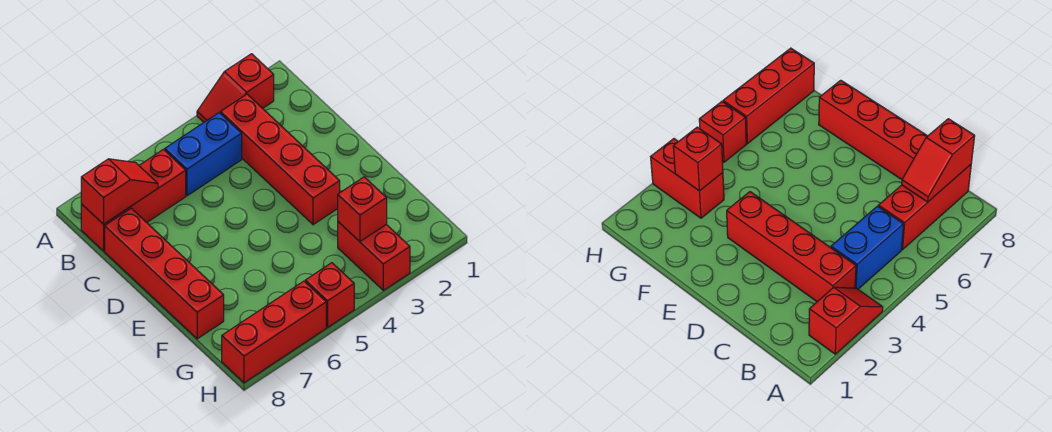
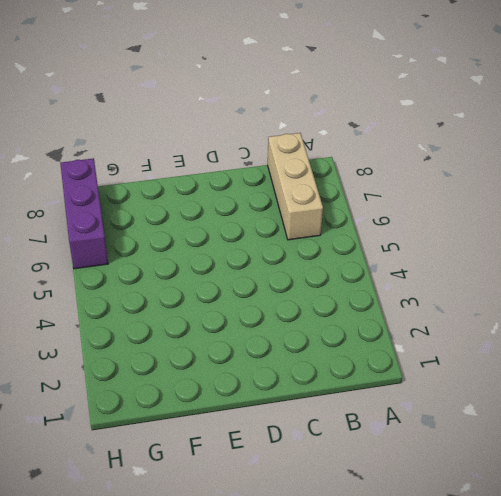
tan 1x3 brick [268,133,323,240] -> red 1x3 brick [81,149,186,251]
purple 1x3 brick [60,158,108,269] -> red 1x3 brick [222,281,326,383]
none -> red 1x2 slope [197,54,274,122]
none -> red 1x4 brick [221,94,340,225]

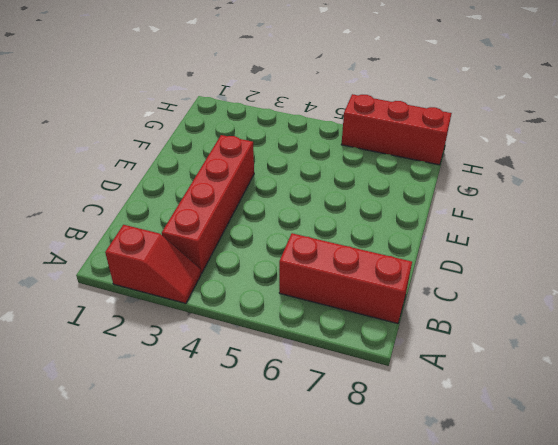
none -> blue 1x2 brick [165,113,242,196]
none -> red 1x4 brick [105,208,224,339]

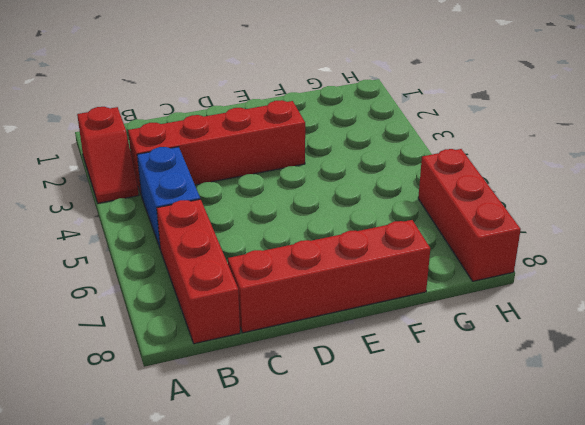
none -> red 1x2 brick [338,222,410,290]
none -> red 1x1 brick [305,263,354,327]

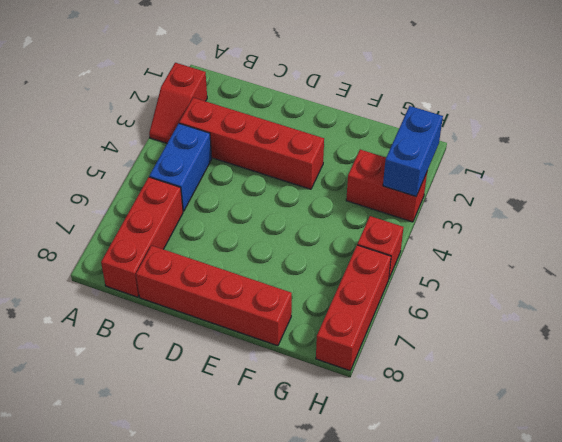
blue 1x2 brick [383,106,443,196] -> none
none -> red 1x2 slope [81,159,158,224]
none -> red 1x1 brick [338,177,387,242]

